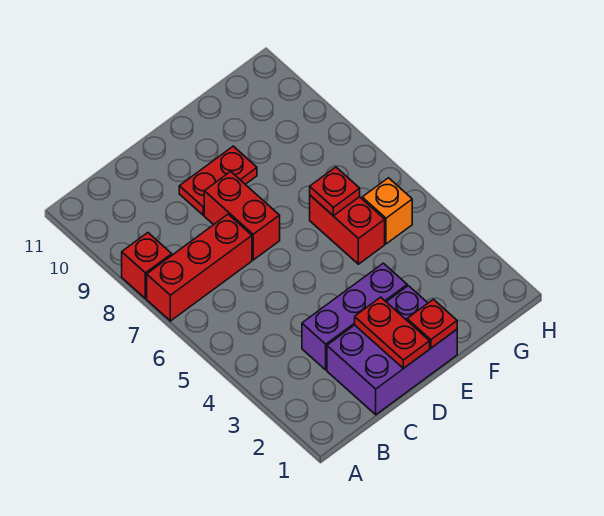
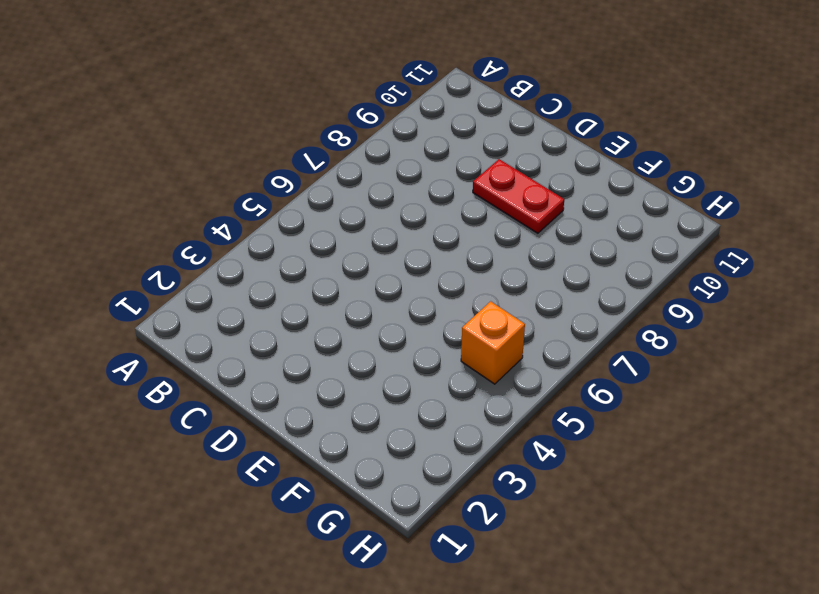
none -> red 1x3 brick [147,214,252,321]
none -> red 1x1 brick [122,233,172,299]

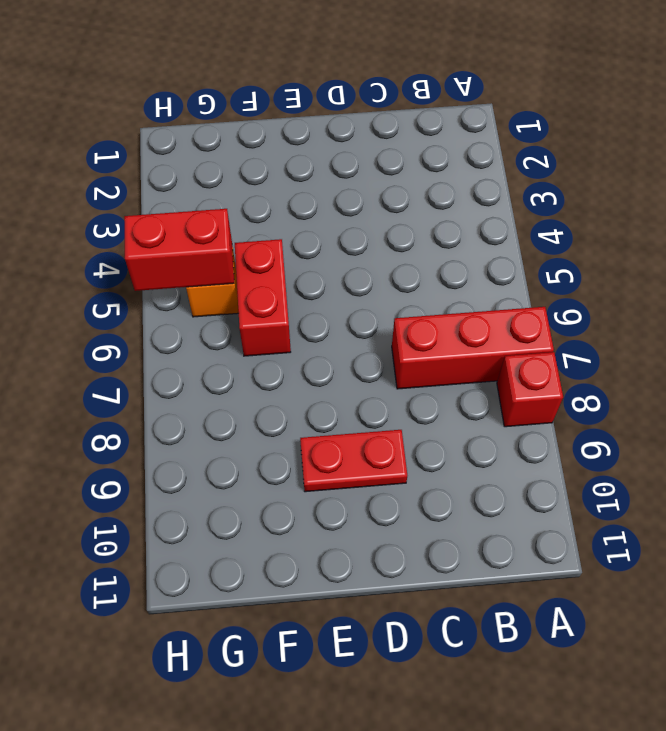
red 1x2 brick [124,209,234,291] -> red 1x2 brick turned to [204,172,280,260]
none -> purple 2x3 brick [327,286,457,415]
none -> purple 1x3 brick [302,263,407,370]

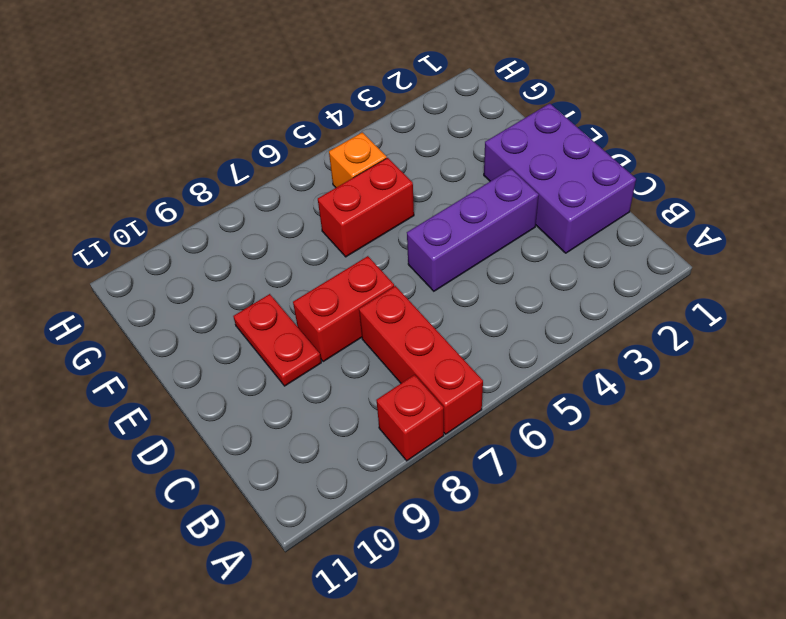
purple 1x3 brick [407,169,539,291] -> purple 1x3 brick turned to [302,263,407,370]
none -> red 1x2 plate [355,297,430,368]
none -> red 1x1 plate [407,299,457,348]

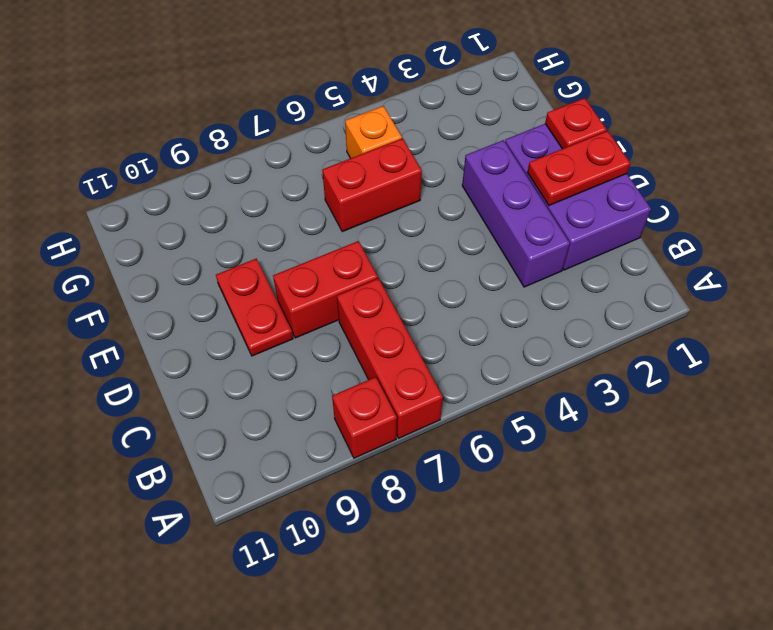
none -> red 1x1 plate [310,167,360,216]

